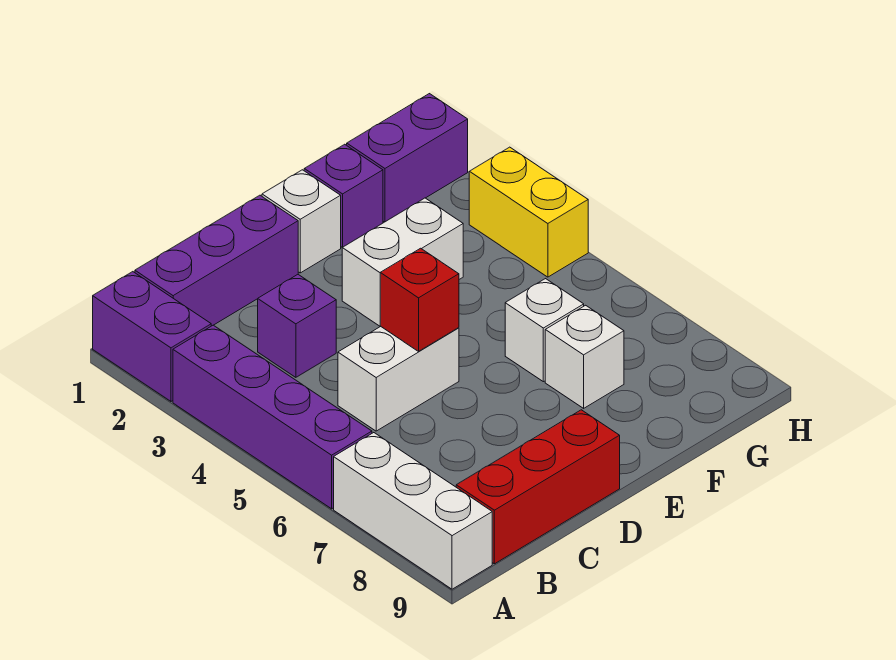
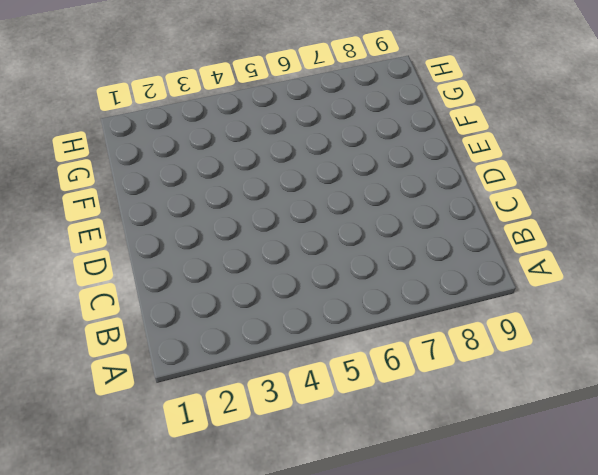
none -> purple 1x2 brick [93,272,211,401]
none -> purple 1x4 brick [173,325,372,509]
none -> white 1x3 brick [334,433,492,589]

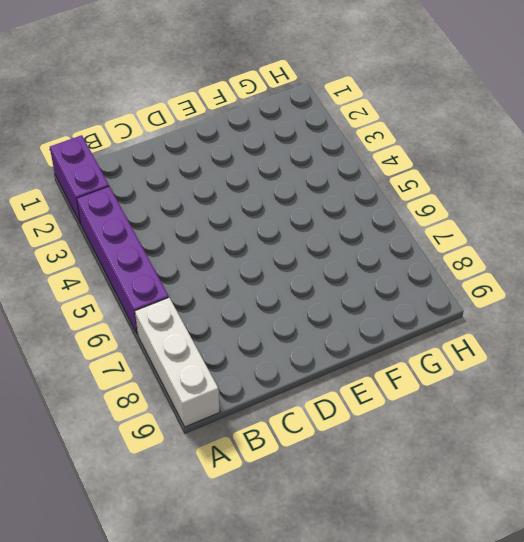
none -> purple 1x3 brick [135,195,298,326]
none -> red 1x3 brick [456,410,620,564]
none -> purple 1x1 brick [258,275,336,377]

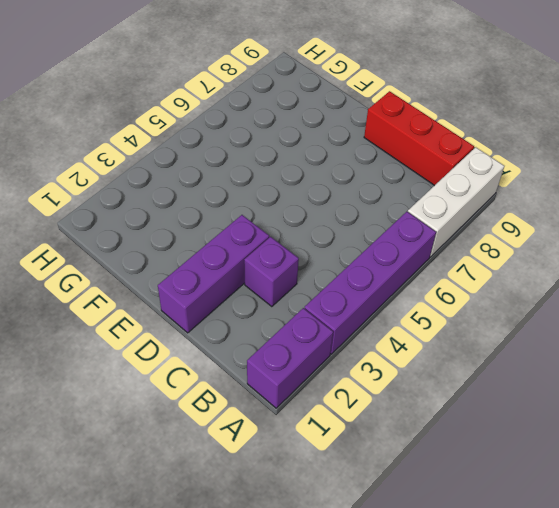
purple 1x3 brick [158,215,269,333] -> purple 1x3 brick turned to [135,195,298,326]
none -> white 1x2 brick [338,326,459,431]
none -> white 1x1 brick [262,170,341,273]
none -> white 1x2 brick [342,198,463,326]

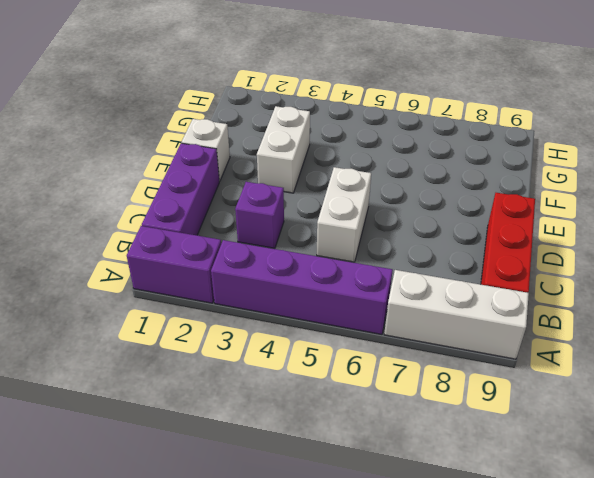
none -> purple 1x1 brick [304,144,383,247]
none -> white 1x1 brick [505,279,584,382]
none -> white 1x1 brick [545,305,624,408]

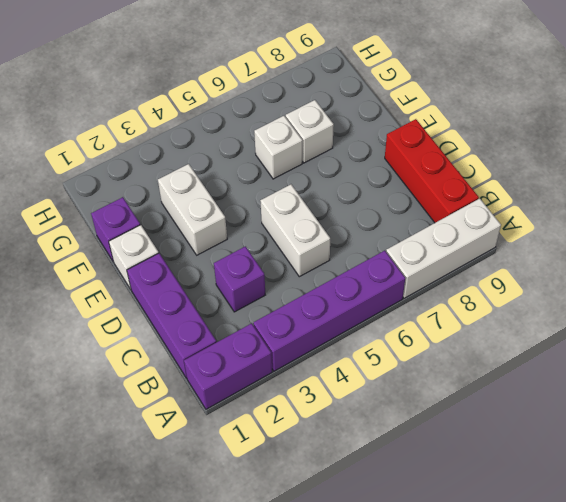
none -> purple 1x2 brick [347,94,468,222]
none -> yellow 1x2 brick [469,147,588,277]
none -> red 1x1 brick [380,248,459,351]

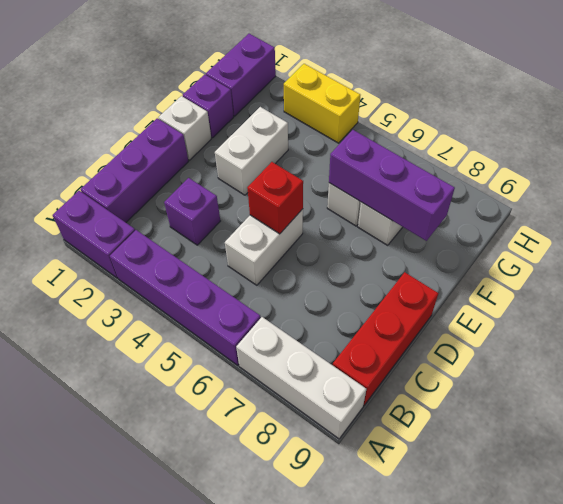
purple 1x3 brick [329,130,455,241] -> none

